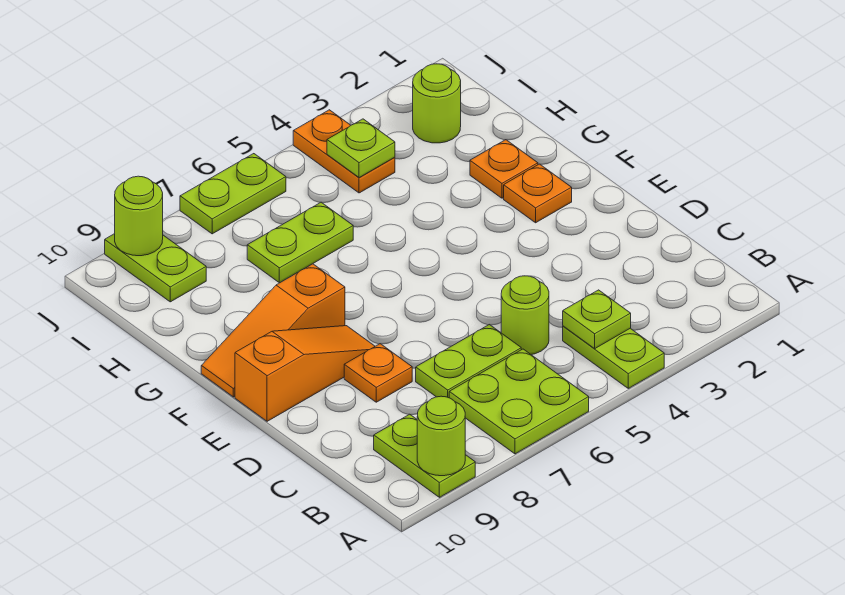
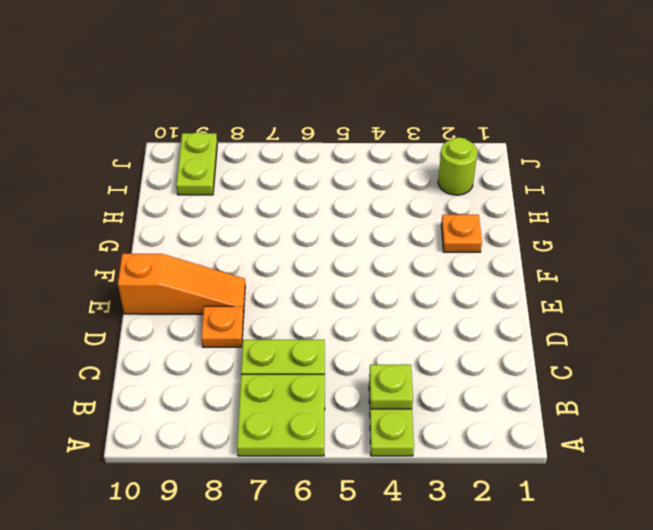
none -> lime 1x2 plate [374,414,475,497]
none -> lime 1x1 round brick [501,276,549,354]
none -> orange 1x1 plate [504,164,572,223]

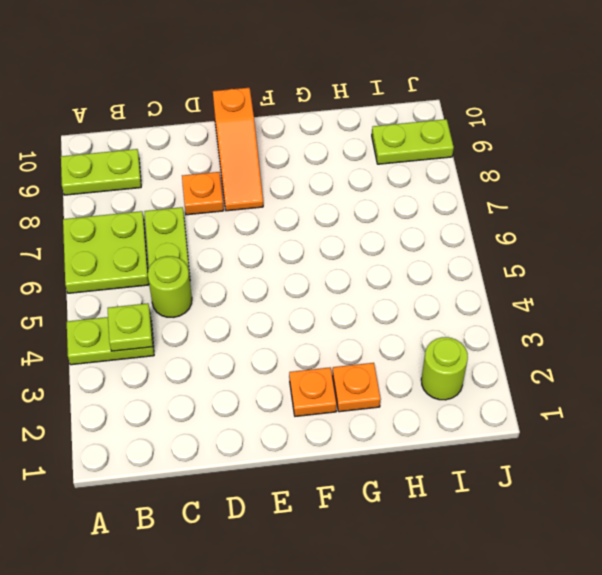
none -> orange 1x3 slope [201,264,345,397]
none -> lime 1x2 plate [247,202,353,283]
none -> orange 1x2 plate [293,110,395,193]

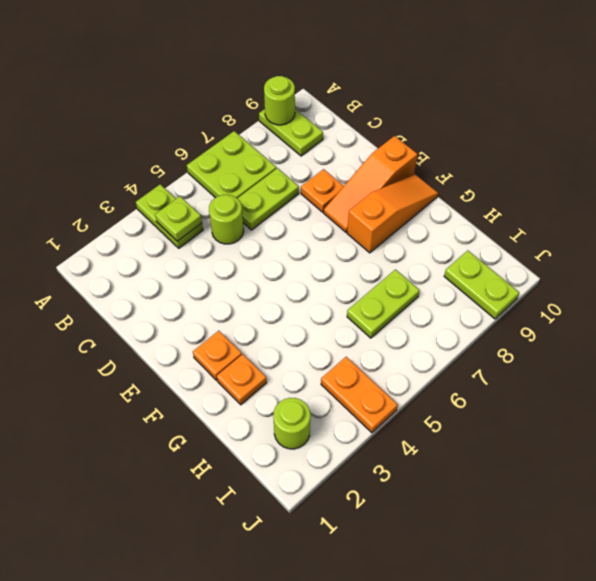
none -> lime 1x2 plate [180,154,286,234]
none -> lime 1x1 plate [327,119,395,178]
none -> lime 1x1 round brick [115,176,163,256]

